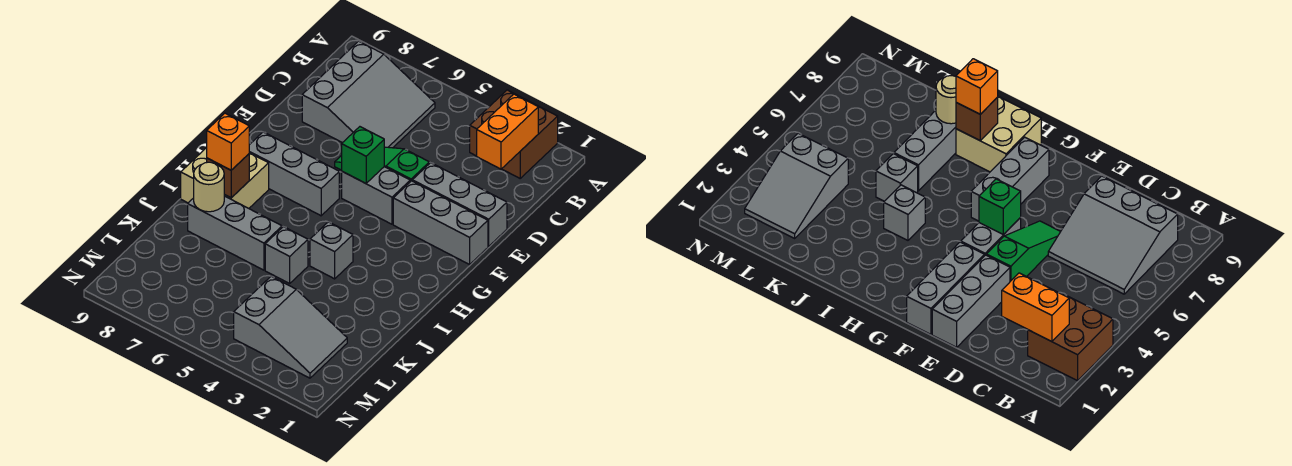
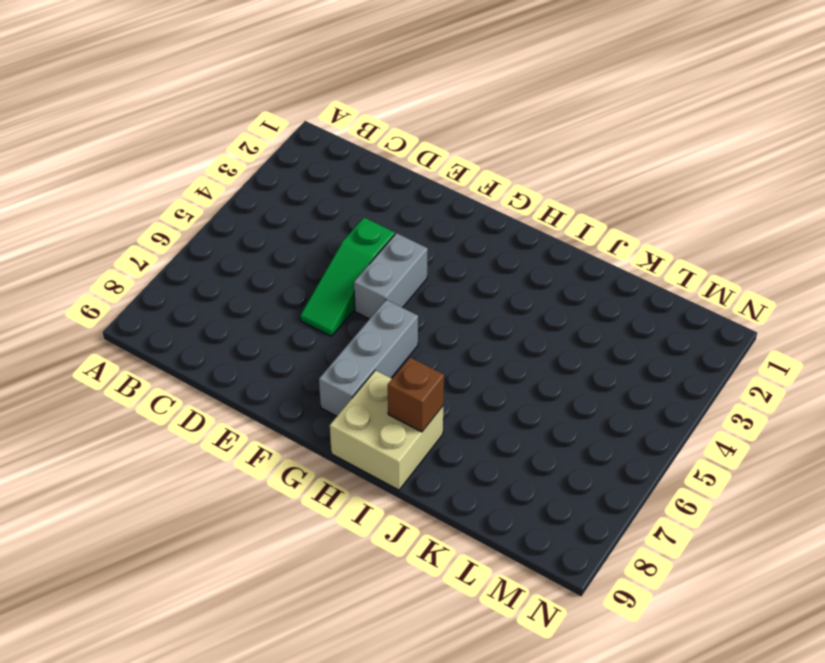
none -> brown 2x2 brick [470,90,558,178]
none -> grey 3x3 slope [302,41,435,148]
none -> grey 1x3 brick [412,163,507,246]

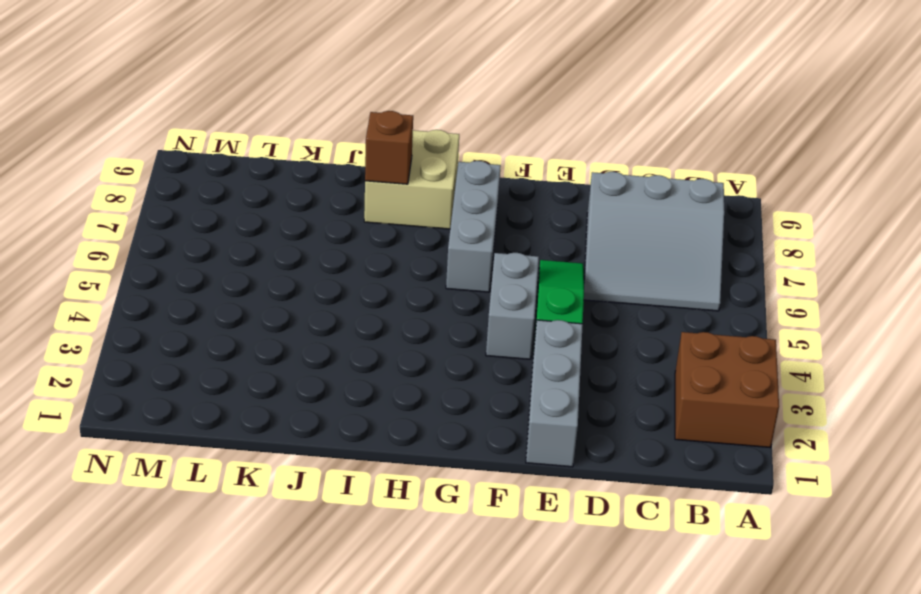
none -> grey 1x3 brick [393,181,488,264]
none -> grey 1x1 brick [310,222,353,279]
none -> grey 1x1 brick [265,227,308,283]

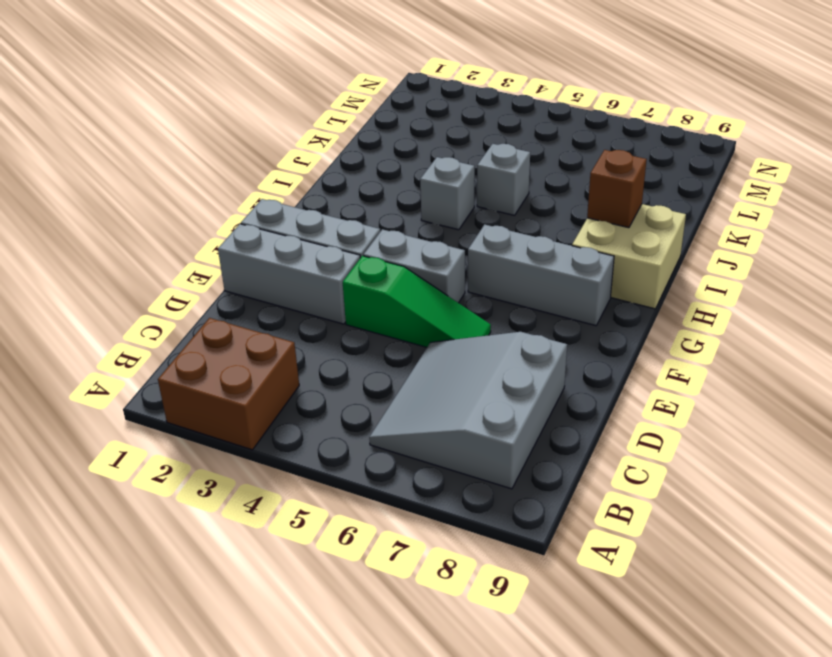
none -> grey 1x3 brick [188,196,282,270]
none -> grey 2x3 slope [234,276,347,378]
none -> orange 1x2 brick [477,94,538,169]

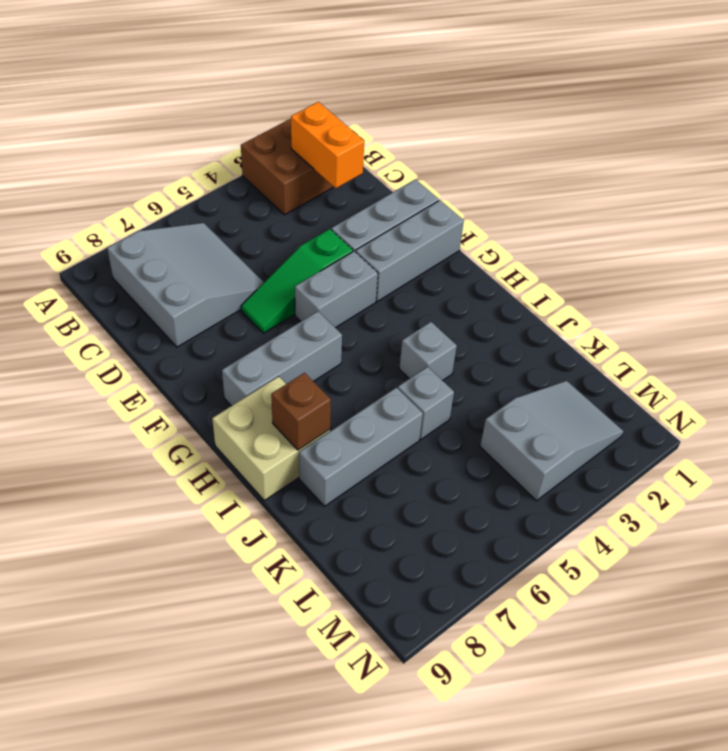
none -> green 1x1 brick [342,127,384,183]
none -> tan 1x1 round brick [194,162,224,212]
none -> orange 1x1 brick [207,113,249,170]

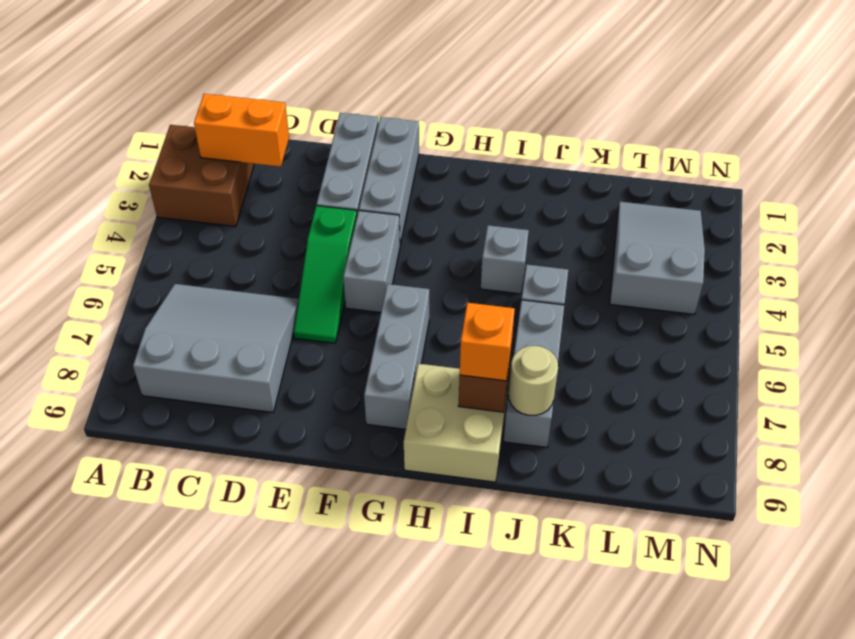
none -> green 1x1 brick [342,127,384,183]

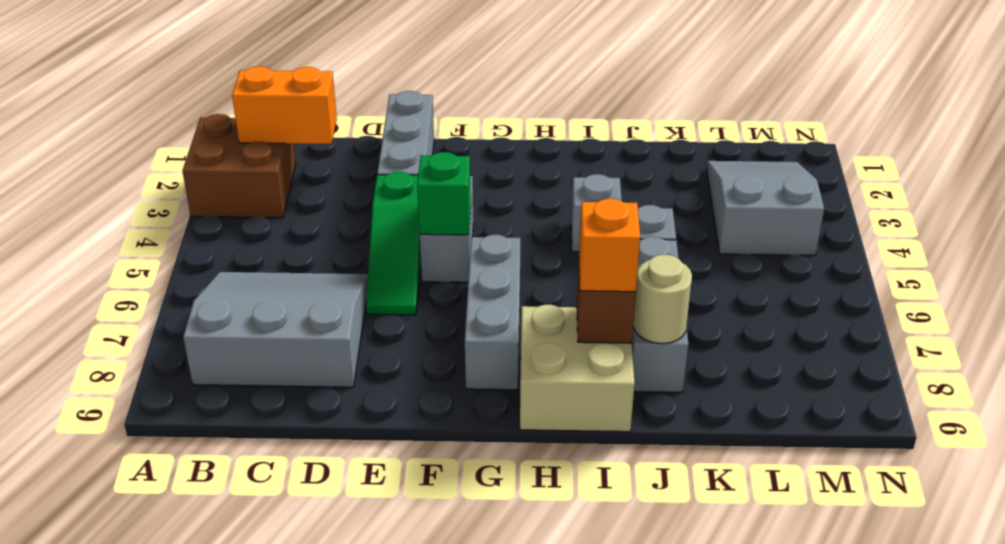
none -> grey 1x3 brick [393,181,488,264]

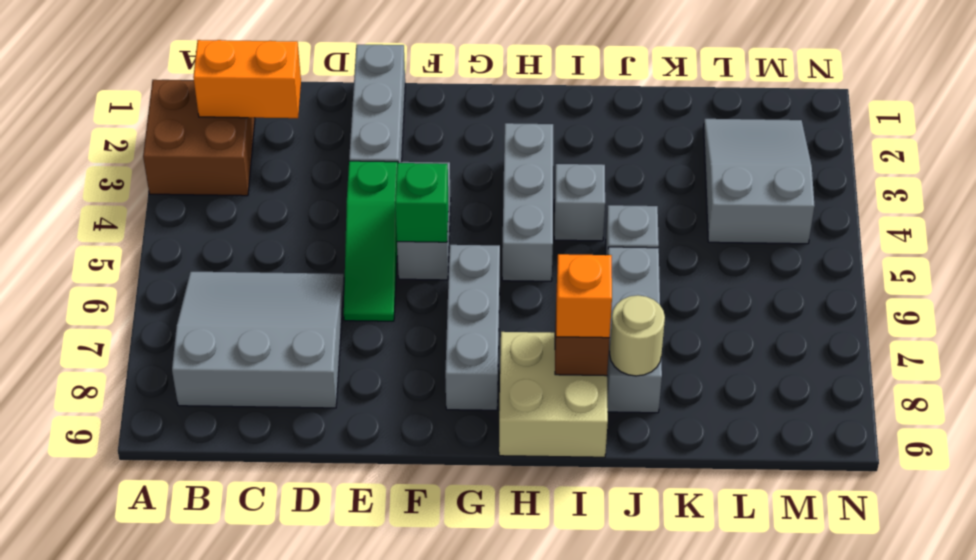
grey 1x3 brick [502,123,553,281] -> grey 1x3 brick moved to [393,181,488,264]

